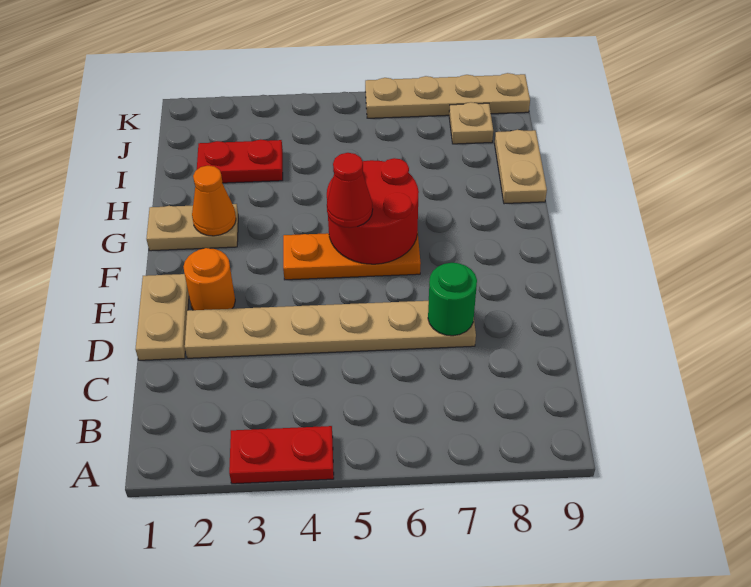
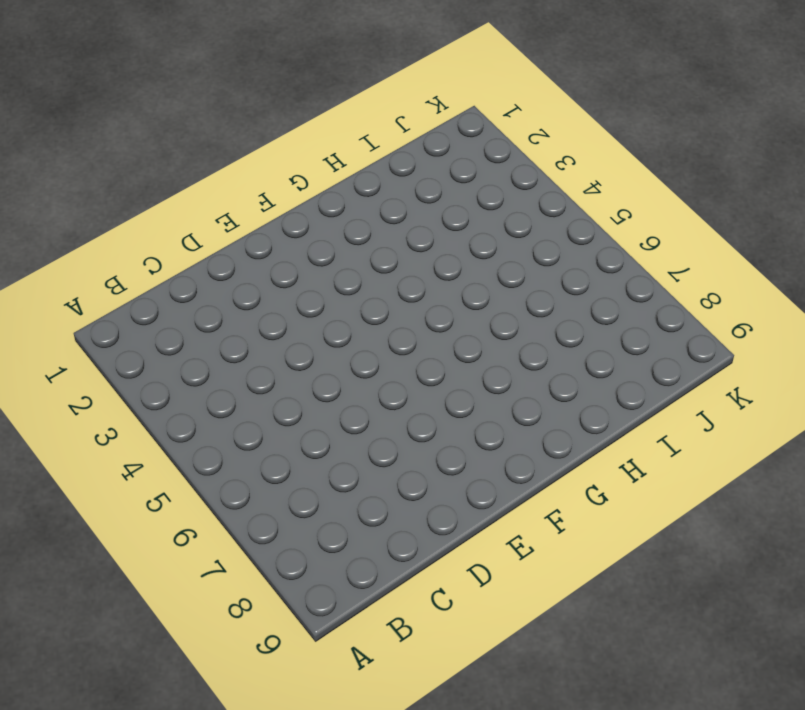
none -> red 1x2 plate [229,426,334,484]
none -> tan 1x2 plate [136,274,189,360]
none -> tan 1x6 plate [185,301,476,358]

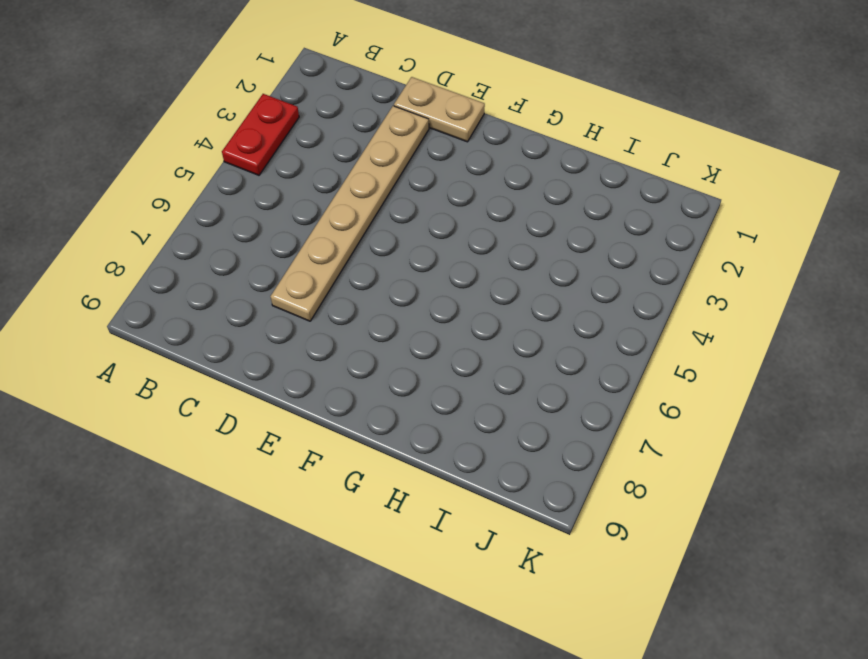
none -> orange 1x1 round brick [183,248,235,310]
none -> orange 1x3 plate [283,231,421,280]
none -> tan 1x2 plate [146,204,238,251]

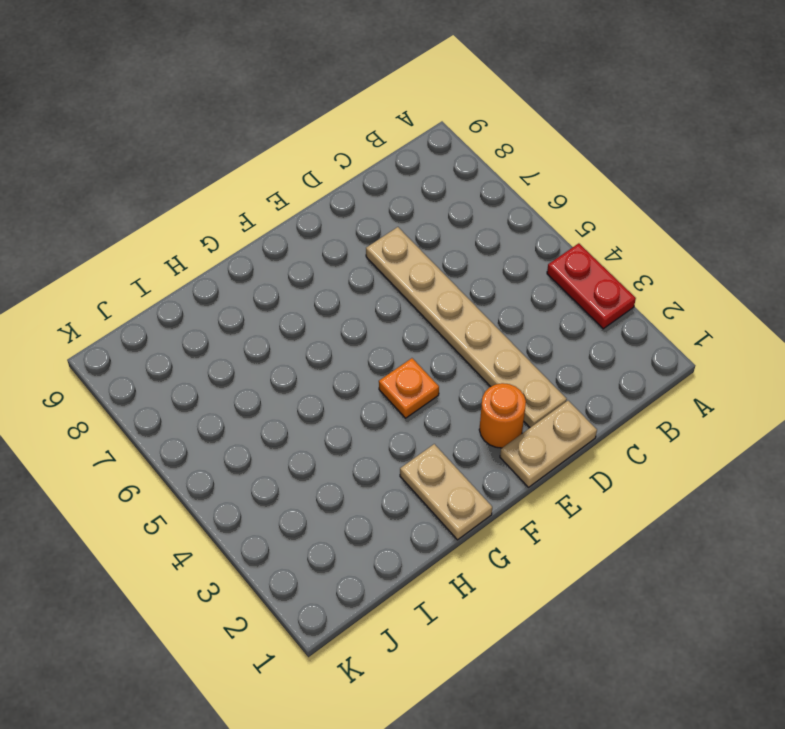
orange 1x1 plate [379,358,439,418] -> orange 1x3 plate [283,231,421,280]
none -> tan 1x2 plate [495,130,547,204]
none -> red 1x2 plate [197,140,283,183]
none -> tan 1x1 plate [449,102,493,144]

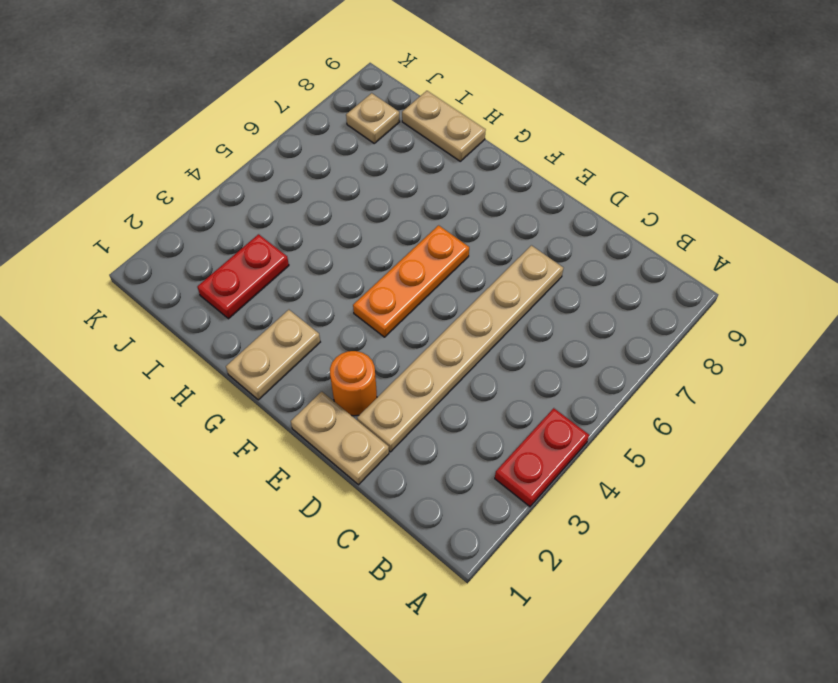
none -> tan 1x4 plate [365,73,530,118]
none -> green 1x1 round brick [428,263,477,336]
none -> red 2x2 round brick [327,158,419,264]

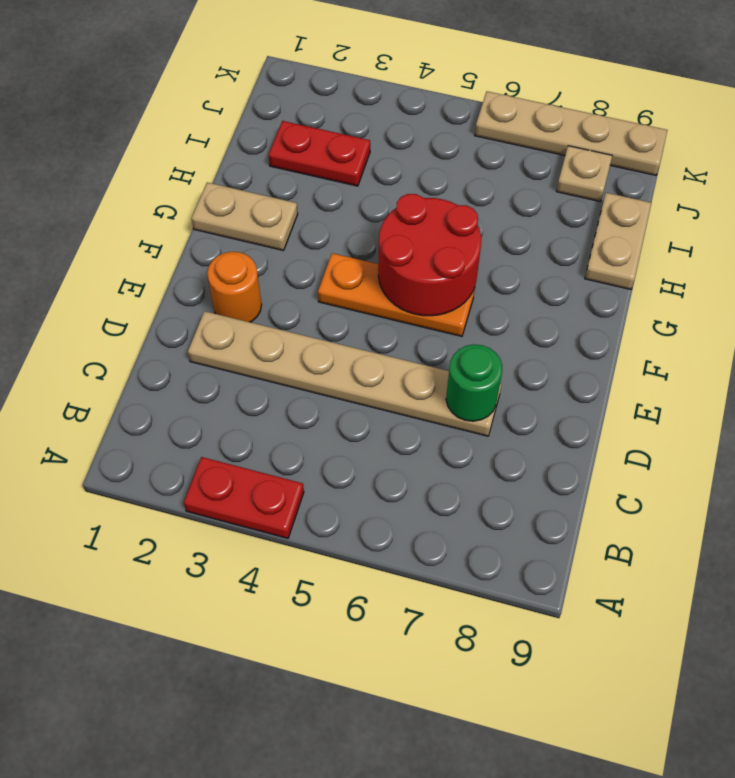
none -> tan 1x2 plate [136,274,189,360]
none -> orange 1x1 cone [192,166,236,236]
none -> red 1x1 cone [327,153,373,228]

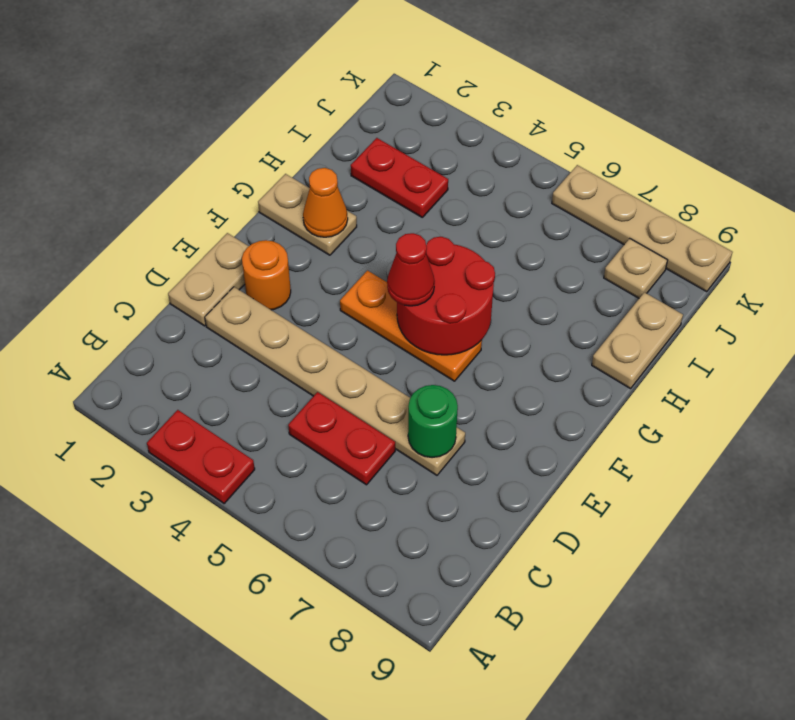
red 1x2 plate [288,392,395,485] -> none

